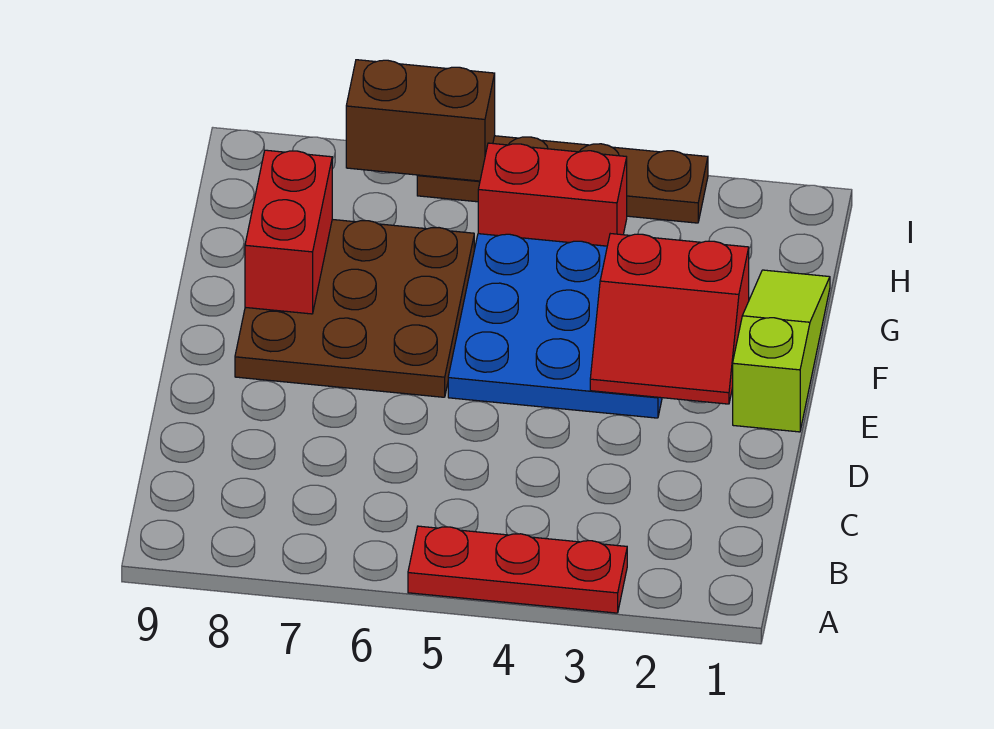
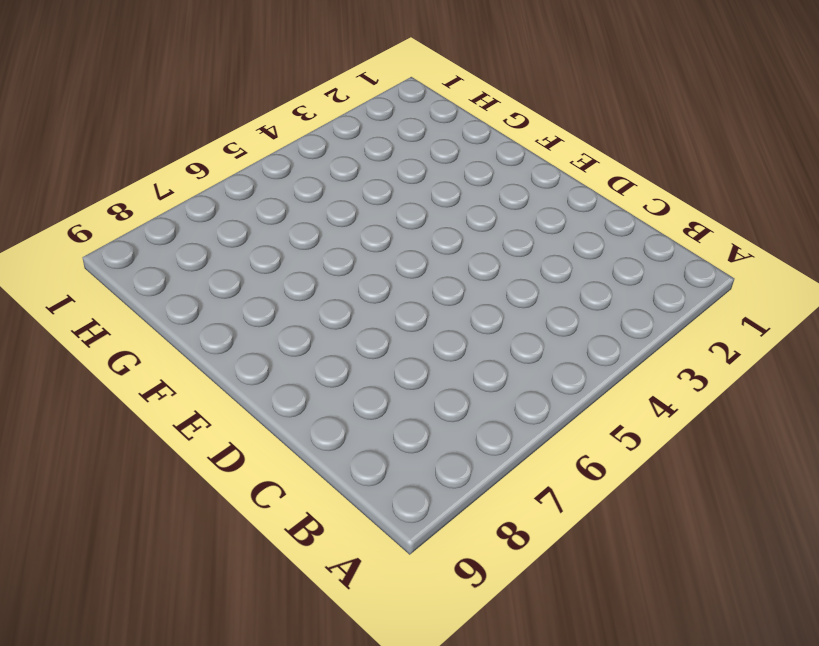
none -> red 1x3 plate [408,526,627,613]
none -> lime 1x3 slope [733,270,830,432]

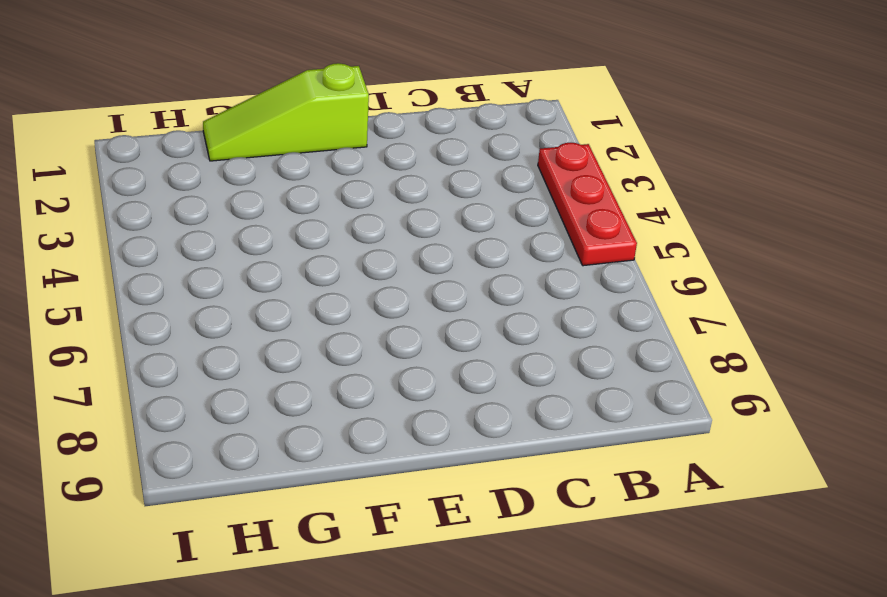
none -> blue 3x3 plate [448,234,662,418]
none -> brown 3x3 plate [235,219,474,397]

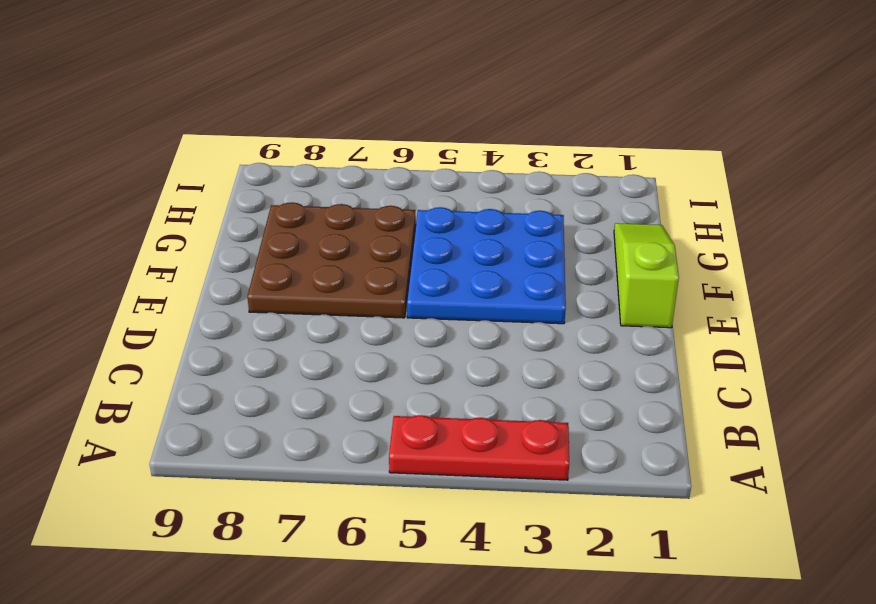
none -> red 1x2 brick [478,143,627,246]
none -> brown 1x4 plate [417,136,708,223]

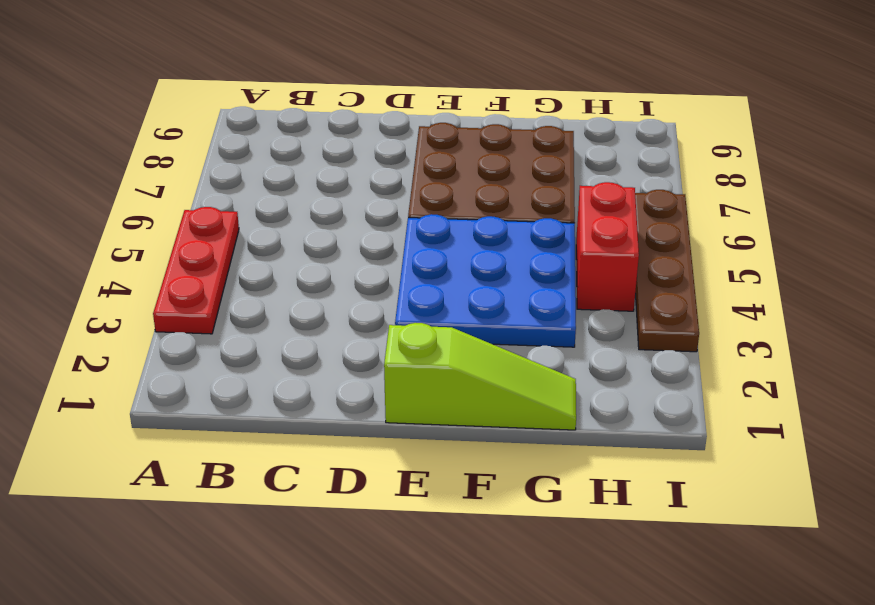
none -> red 2x2 slope [590,234,749,404]
none -> red 1x2 brick [245,150,332,314]

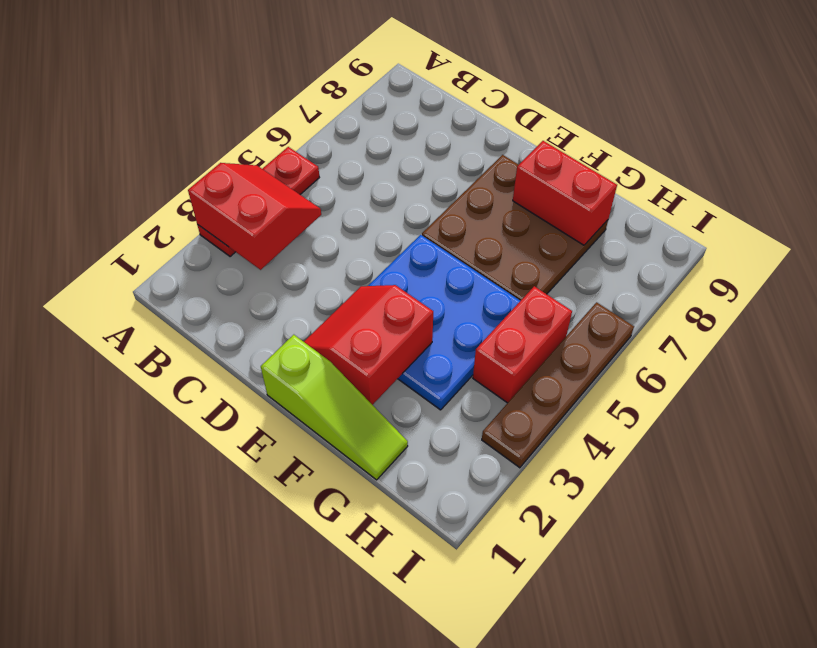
red 2x2 slope [188,163,321,270] -> none
none -> brown 1x2 brick [346,60,495,181]

